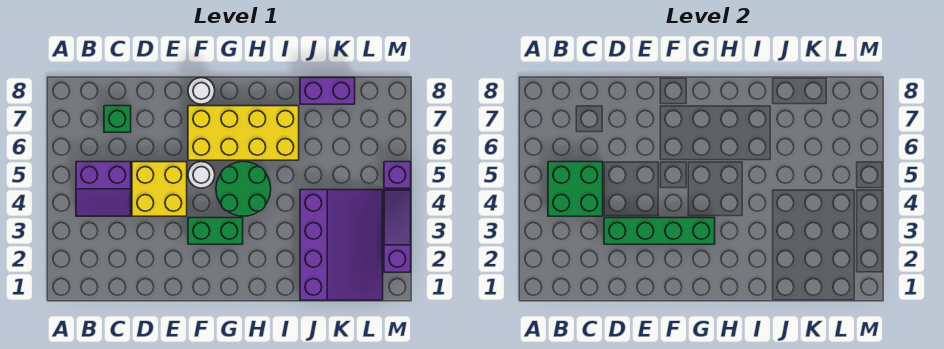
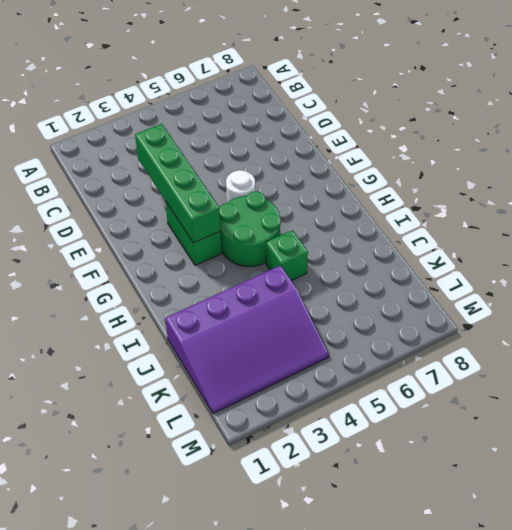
green 1x1 brick [266,230,308,281] -> green 1x1 brick moved to [104,106,131,132]
none -> purple 2x2 slope [76,162,131,216]
none -> yellow 2x2 brick [132,162,187,216]
none -> yellow 2x4 brick [188,106,299,160]

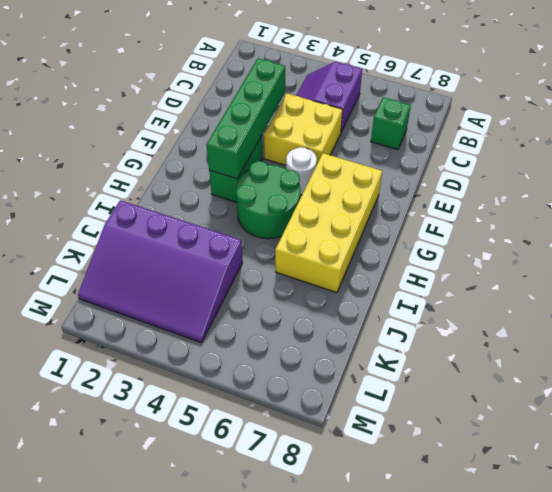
none -> white 1x1 round brick [188,78,215,104]
none -> purple 1x2 brick [300,78,355,104]
none -> purple 1x3 slope [384,190,411,272]

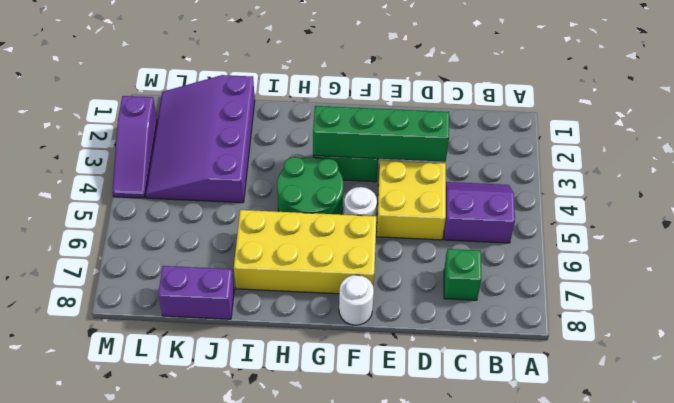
none -> purple 1x1 brick [384,162,411,188]
none -> green 2x2 brick [548,162,603,216]

